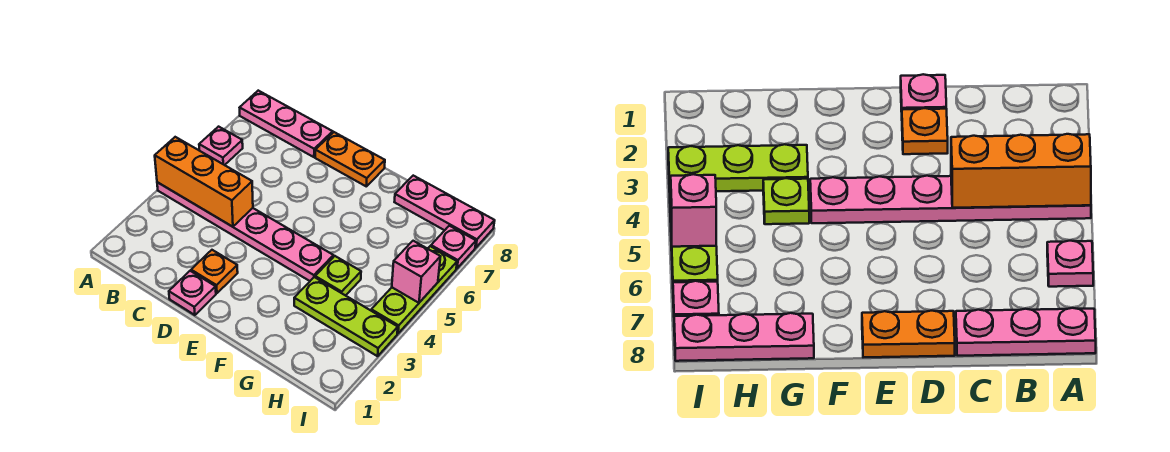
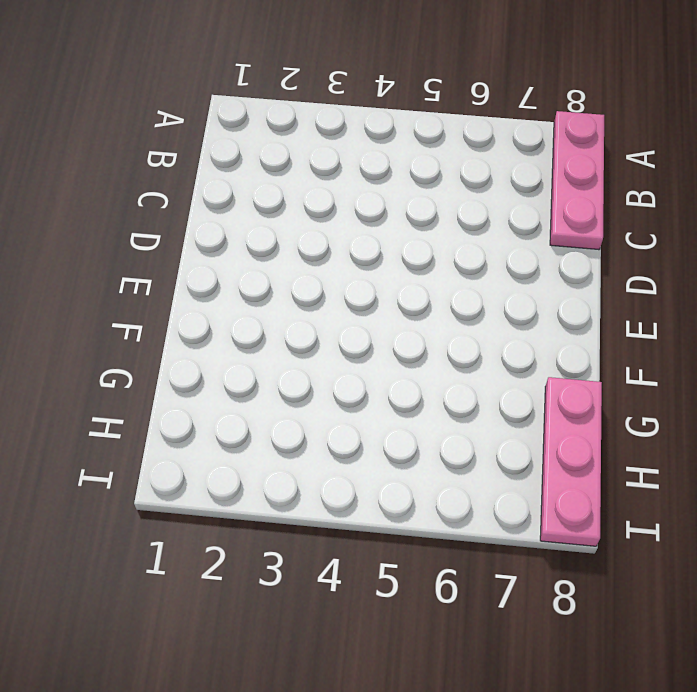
none -> pink 1x6 plate [157,182,333,281]
none -> pink 1x1 plate [199,127,243,165]
none -> pink 1x1 plate [169,271,216,315]

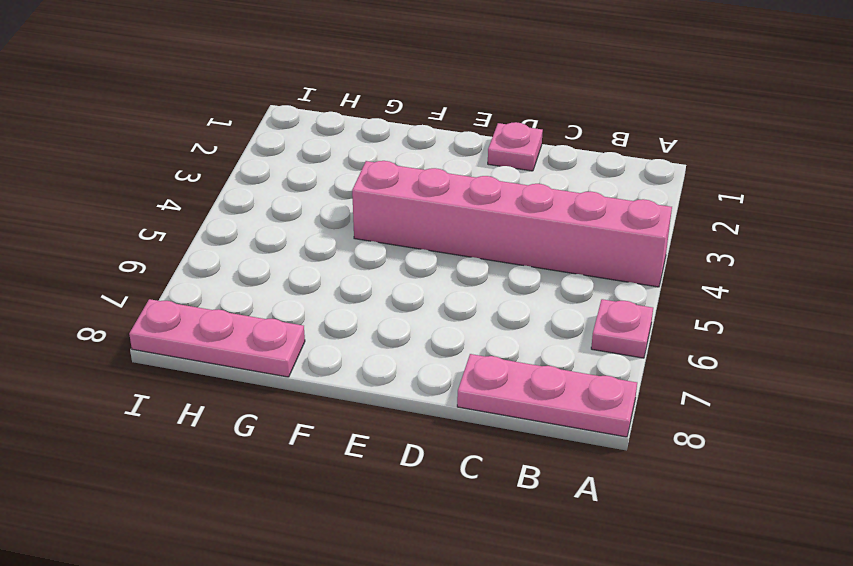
pink 1x6 brick [352,161,672,287] -> pink 1x6 plate [157,182,333,281]
none -> orange 1x1 plate [191,250,238,293]
none -> orange 1x2 plate [315,132,385,186]
none -> lime 1x3 plate [294,277,398,356]

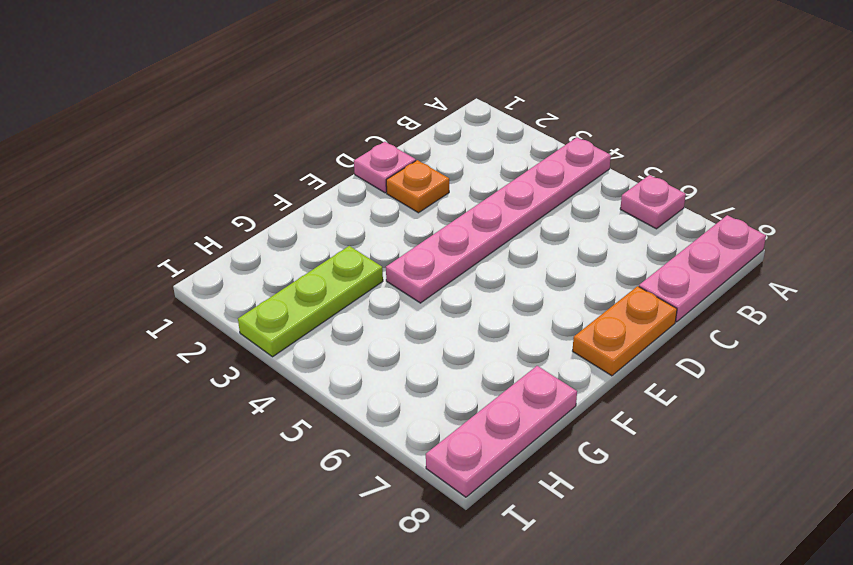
none -> lime 1x1 plate [315,256,361,296]
none -> lime 1x3 plate [371,246,457,333]
none -> pink 1x1 plate [431,226,476,268]

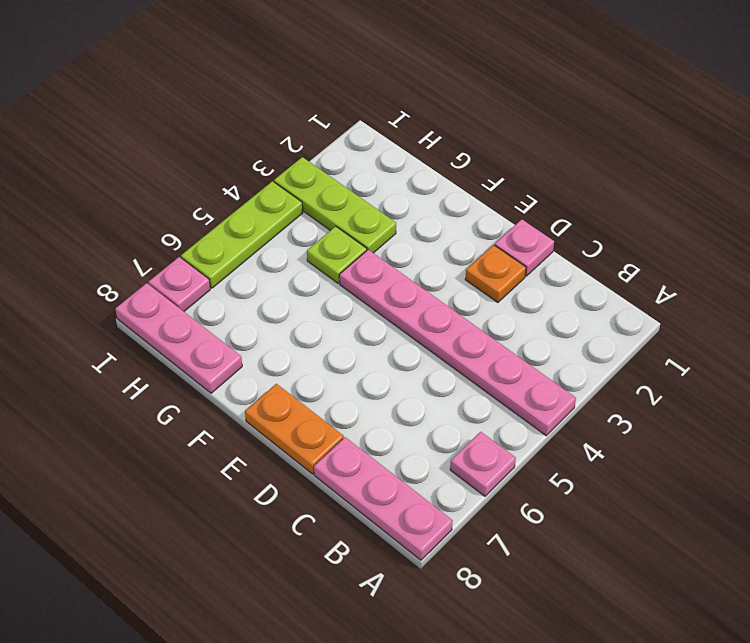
none -> orange 1x3 brick [155,137,253,227]
none -> pink 1x1 brick [392,241,441,303]

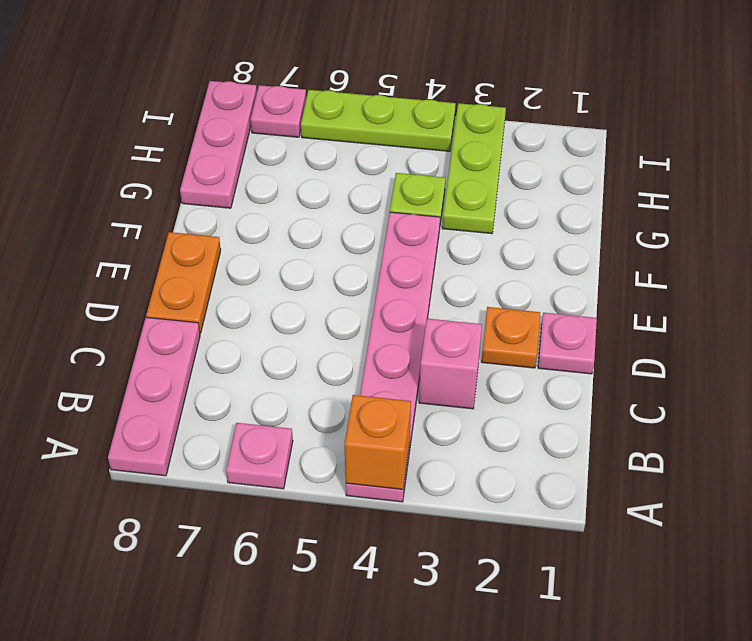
orange 1x1 brick [345,395,411,489] -> orange 1x3 brick [155,137,253,227]
pink 1x1 brick [419,319,482,409] -> pink 1x1 brick moved to [392,241,441,303]

